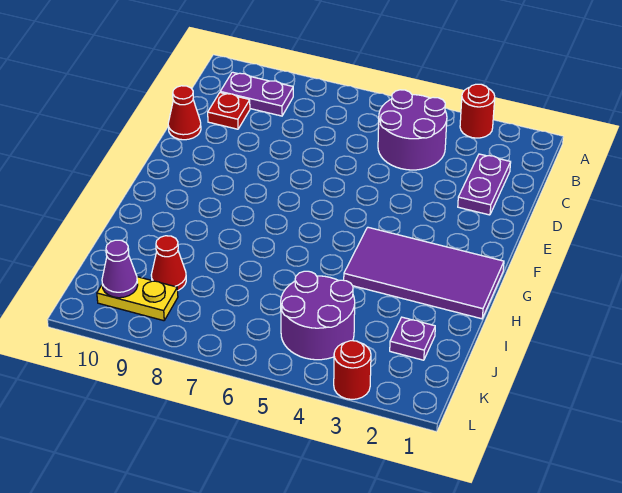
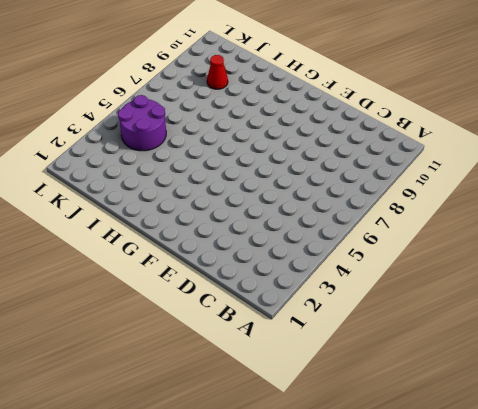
none -> red 1x1 round brick [460,84,495,138]
none -> purple 2x2 round brick [378,90,447,170]
none -> purple 1x2 plate [220,72,293,116]

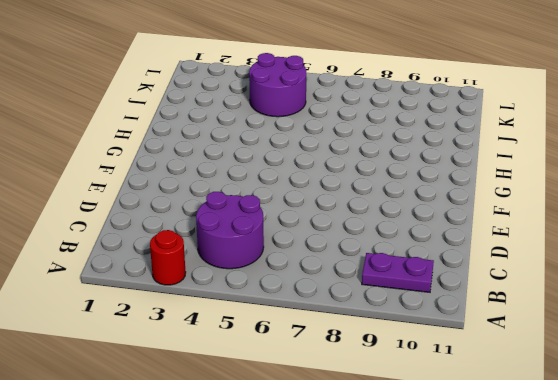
none -> purple 1x2 plate [458,154,511,215]
none -> red 1x1 plate [208,93,250,129]
none -> red 1x1 cone [168,86,201,140]

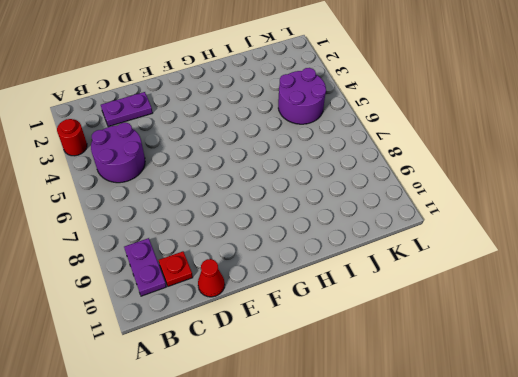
none -> purple 2x4 tile [344,227,504,319]
none -> purple 1x1 plate [390,317,435,360]
none -> red 1x1 cone [151,236,186,290]

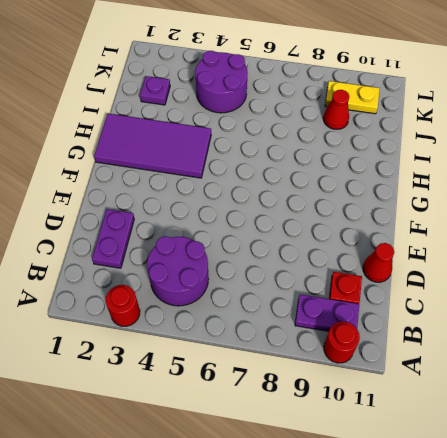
red 1x1 round brick [324,322,360,363] -> red 1x1 round brick moved to [334,341,371,399]
none -> purple 1x1 cone [102,240,138,298]

